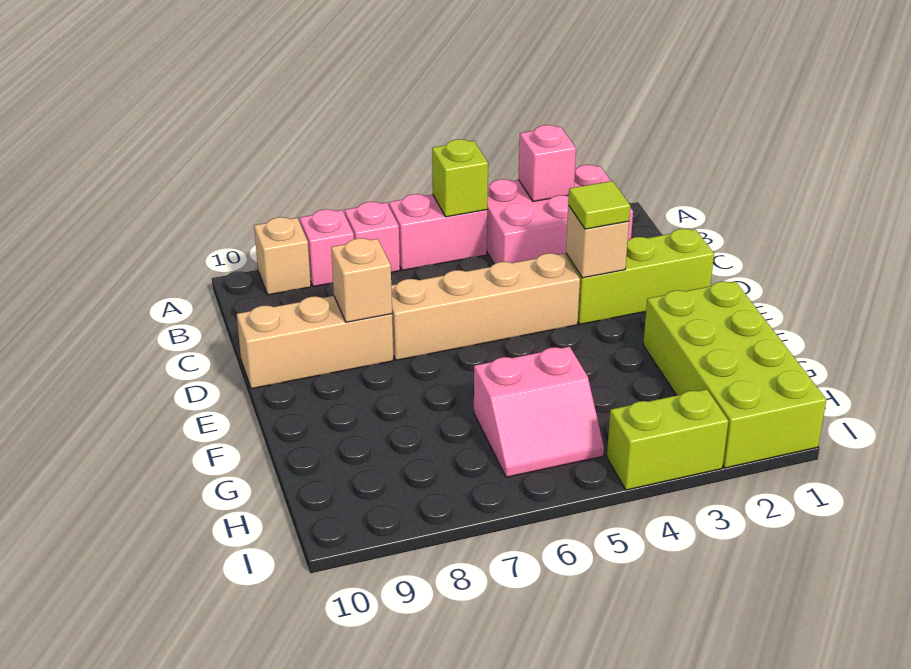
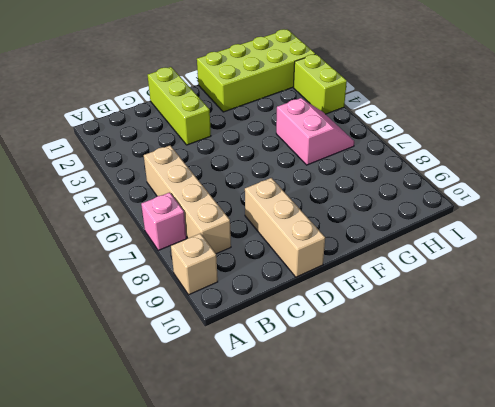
tan 1x4 brick [144,146,231,254] -> tan 1x4 brick moved to [391,253,580,360]
none -> pink 2x3 brick [487,165,633,264]
none -> pink 1x2 brick [389,194,487,270]
none -> pink 1x1 brick [300,209,354,287]

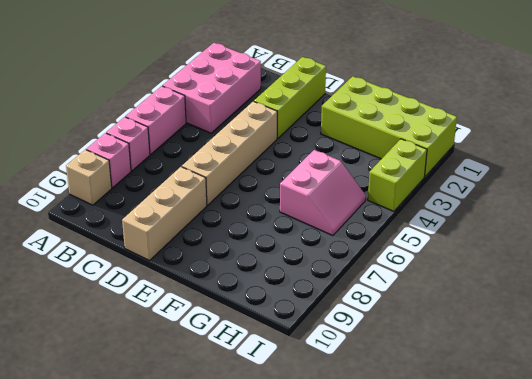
none -> pink 1x1 brick [518,125,576,201]
none -> lime 1x1 brick [432,139,488,217]
none -> tan 1x1 brick [566,205,629,278]

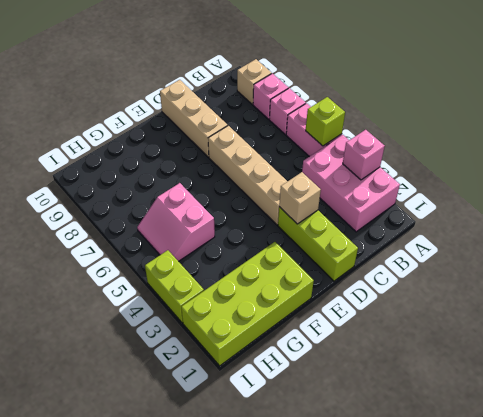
none -> tan 1x1 brick [331,238,392,322]
none -> lime 1x1 tile [568,181,630,229]

